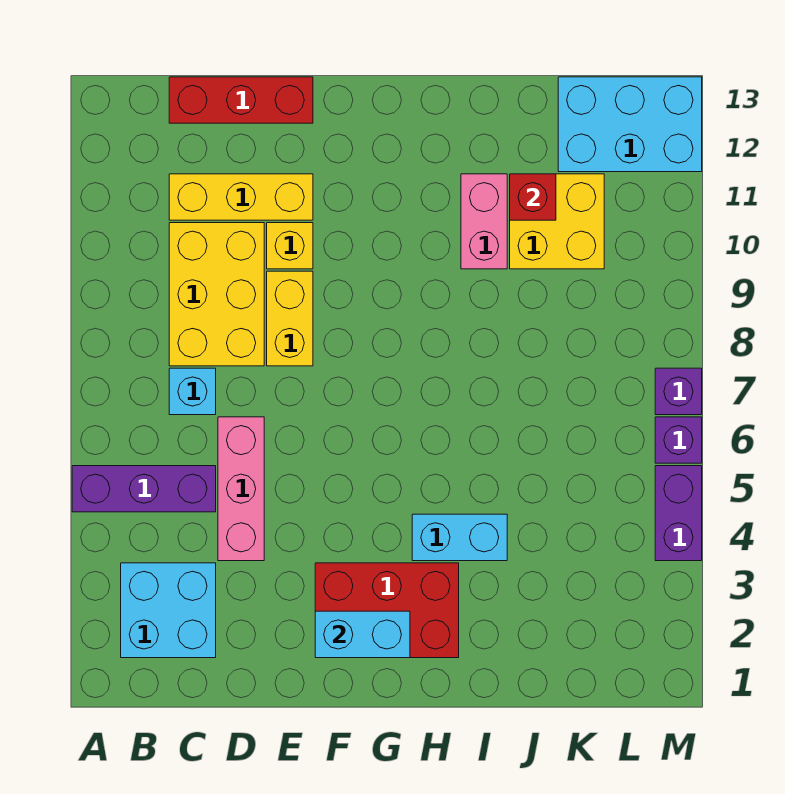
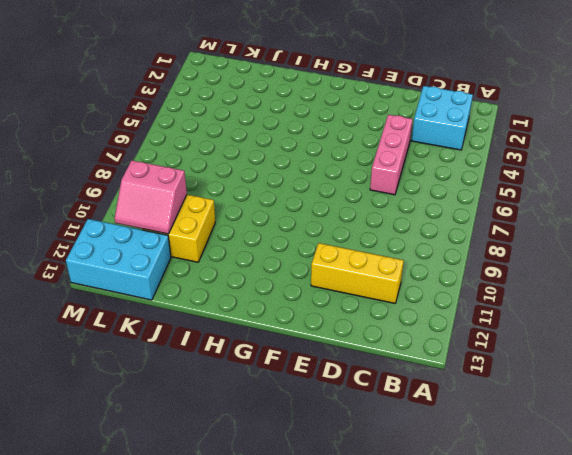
pink 2x2 slope [114,160,187,234] -> none
none -> purple 1x3 brick [72,466,216,512]
none -> cyan 1x1 brick [169,368,216,415]
none -> yellow 2x3 brick [169,223,264,366]

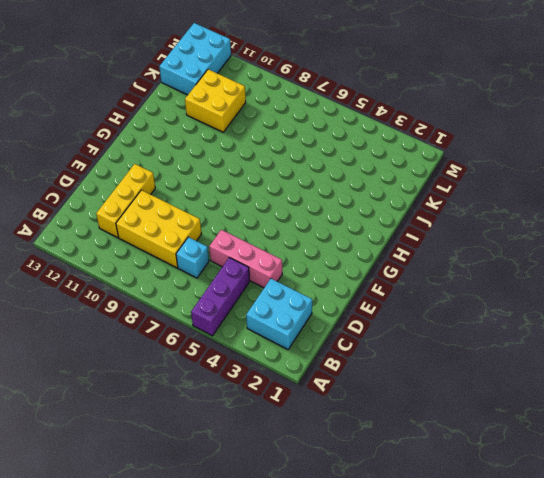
none -> red 1x3 brick [169,77,313,123]
none -> yellow 1x2 brick [267,271,313,366]
none -> yellow 1x1 brick [267,223,313,269]

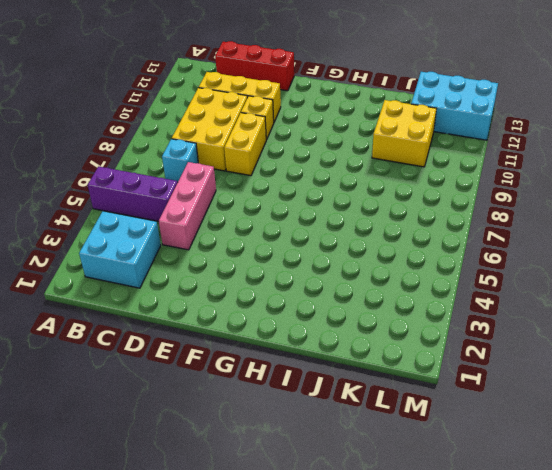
none -> red 2x3 brick [315,563,459,658]
none -> cyan 1x2 brick [412,514,507,561]
none -> pink 1x2 brick [461,174,507,269]

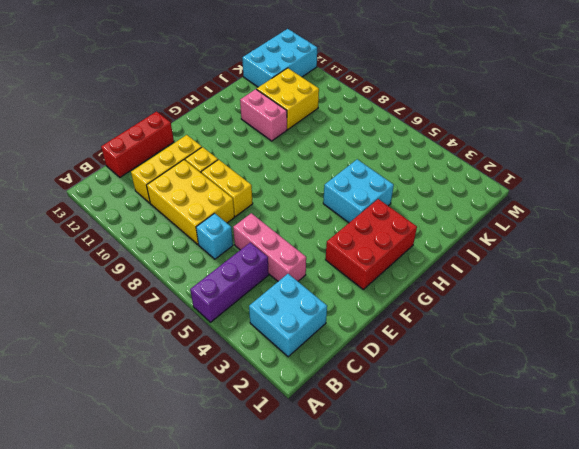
cyan 2x2 brick [323,159,394,223] -> cyan 1x2 brick [412,514,507,561]
none -> purple 1x2 brick [655,466,702,561]
none -> purple 1x1 brick [655,417,702,463]
none -> purple 1x1 brick [655,368,702,415]

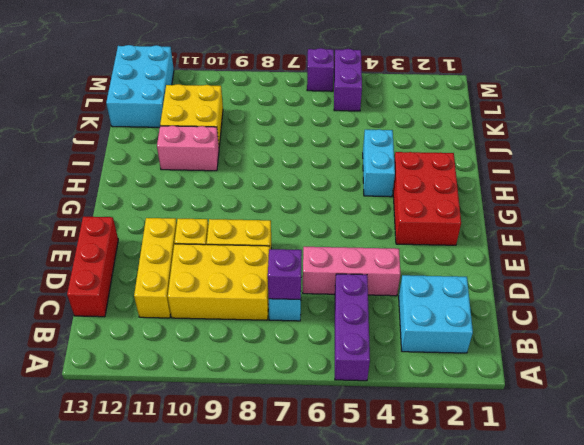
purple 1x1 brick [268,249,302,299] -> purple 1x1 brick moved to [655,368,702,415]
purple 1x2 brick [334,49,362,111] -> purple 1x2 brick turned to [655,466,702,561]
none -> cyan 1x2 brick [315,611,410,658]
none -> red 1x1 brick [510,174,556,220]

